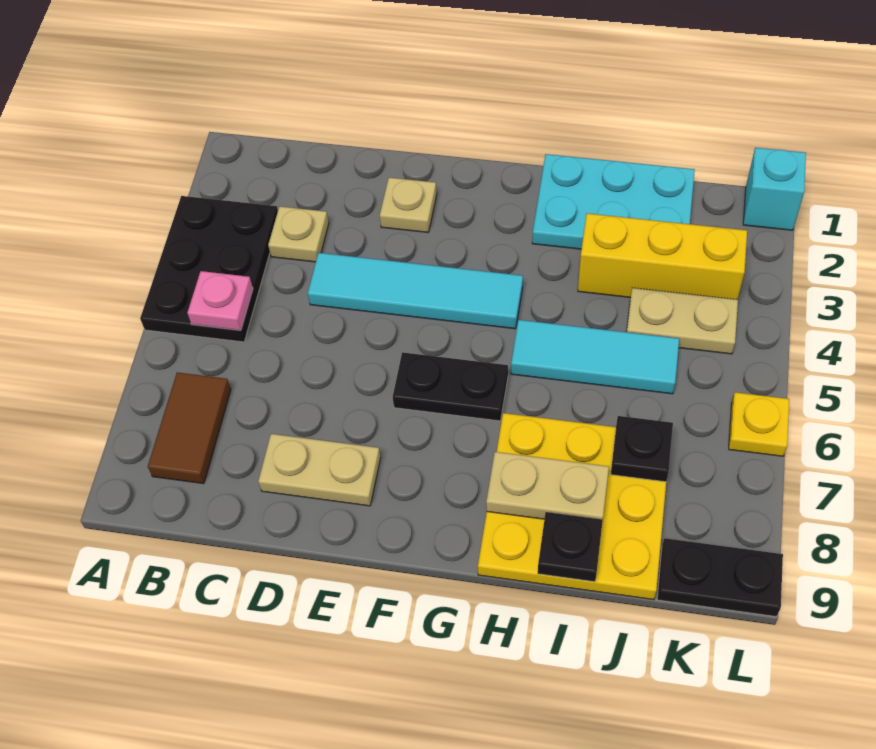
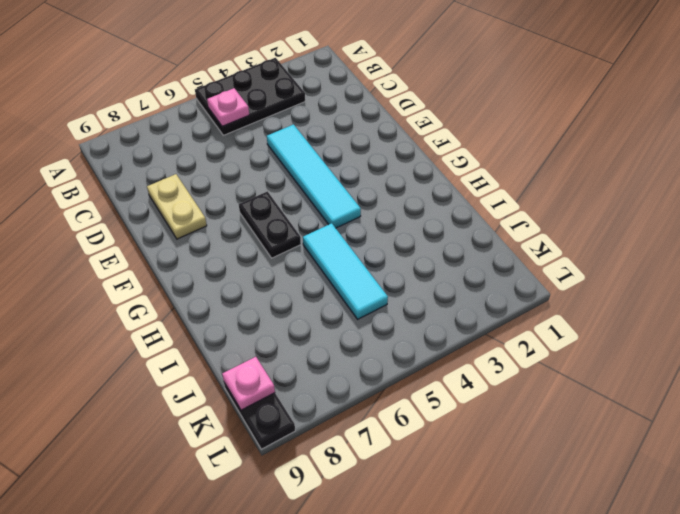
pink 1x1 plate [222,357,275,410] -> none
none -> brown 1x2 tile [148,372,231,484]
none -> tan 1x1 plate [268,206,329,262]
none -> tan 1x1 plate [380,178,437,232]

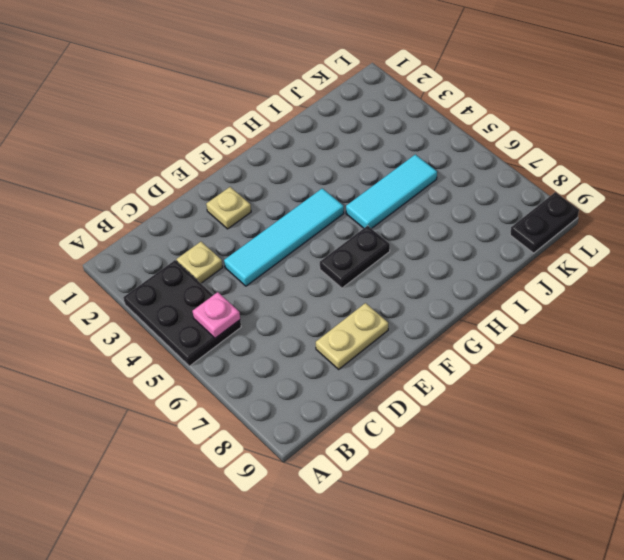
none -> brown 1x2 tile [148,372,231,484]
none -> cyan 2x3 plate [532,154,695,249]
none -> yellow 3x3 plate [478,413,666,600]

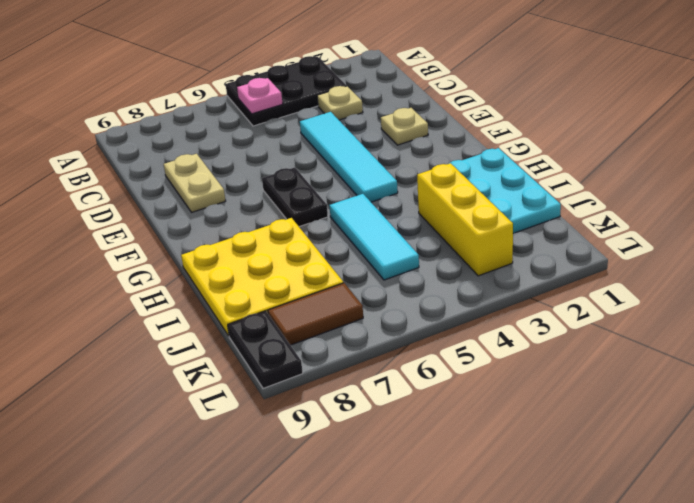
brown 1x2 tile [268,283,363,345] -> brown 1x2 tile moved to [148,372,231,484]
none -> tan 1x2 plate [627,288,738,354]
none -> cyan 1x1 brick [743,148,806,230]
none -> yellow 1x1 plate [729,392,789,456]

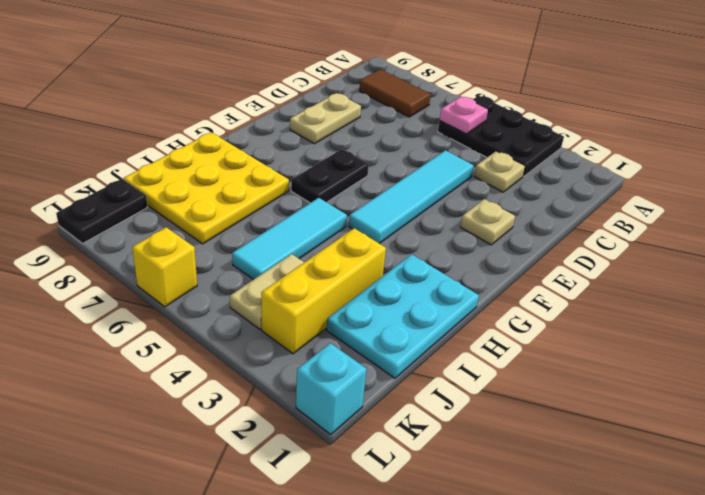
yellow 1x1 brick [132,227,197,307] -> yellow 1x1 plate [729,392,789,456]
none -> tan 1x2 plate [486,452,609,520]
none -> black 1x1 plate [538,512,603,582]
none -> black 1x1 plate [611,416,673,482]

